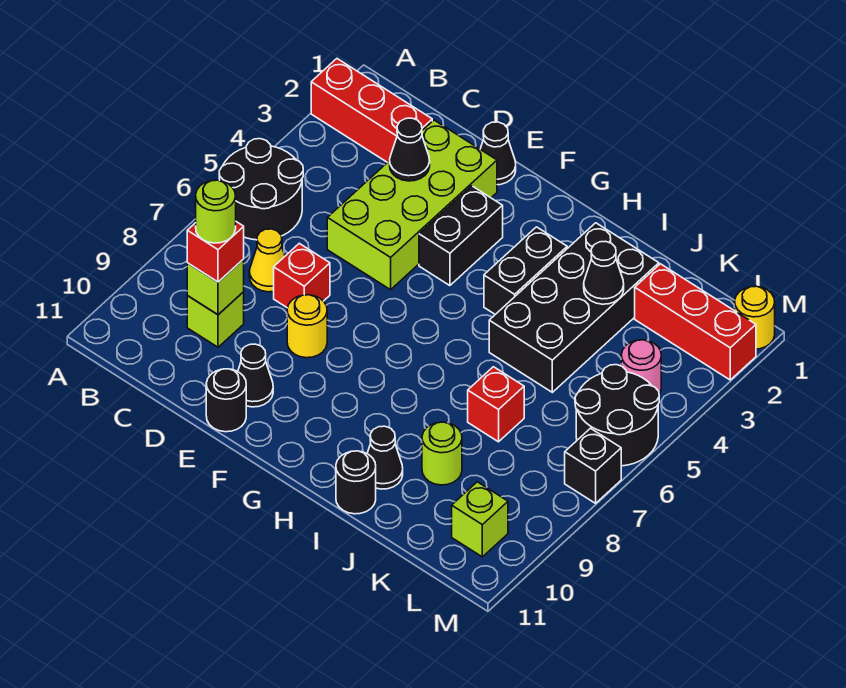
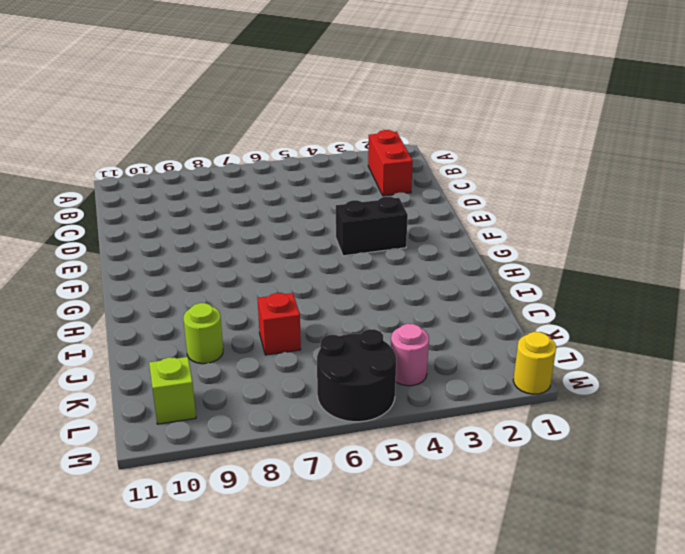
red 1x2 brick [368,130,413,196] -> red 1x3 brick [311,59,432,162]
none -> black 2x2 round brick [219,139,303,240]
none -> yellow 1x1 cone [249,229,285,292]
none -> lime 1x1 brick [187,292,244,347]

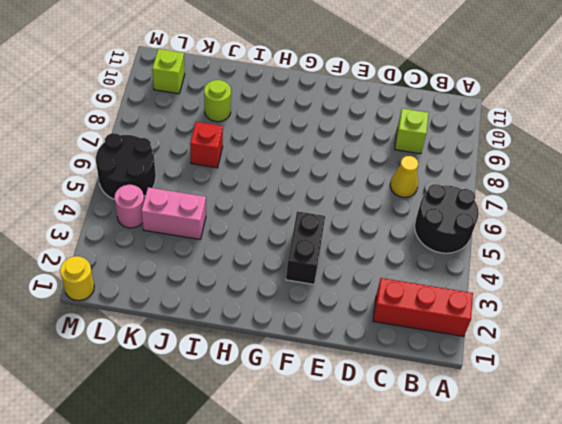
pink 1x2 brick [141,187,206,239] -> black 2x4 brick [489,223,659,392]
none -> lime 2x4 brick [327,120,497,290]
none -> red 1x1 brick [274,243,330,308]
none -> black 1x1 cone [481,122,516,185]

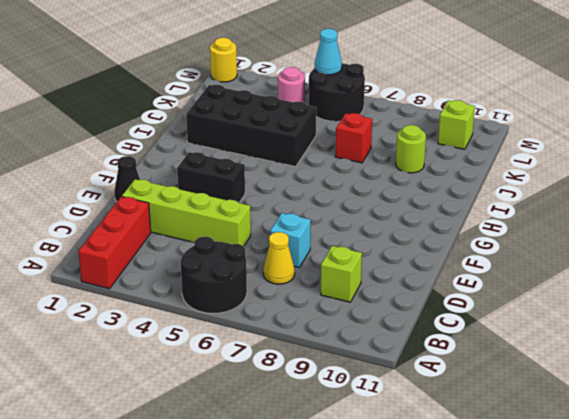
lime 1x4 brick [122,179,251,246] -> lime 2x4 brick [327,120,497,290]
cyan 1x1 brick [270,213,311,268] -> red 1x1 brick [274,243,330,308]
cyan 1x1 cone [315,29,342,75] -> none
none -> yellow 1x1 round brick [287,295,327,358]
none -> black 1x1 cone [238,344,273,407]
none -> black 1x1 round brick [206,369,246,432]

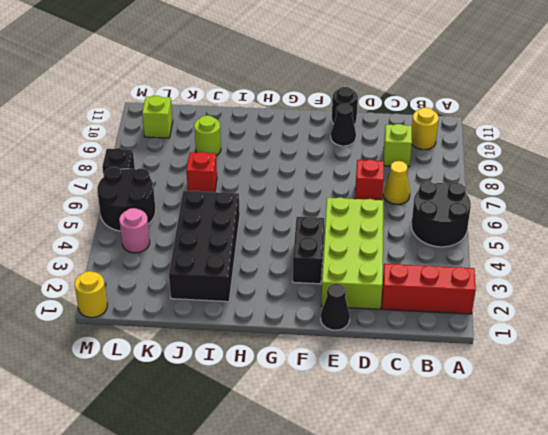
yellow 1x1 round brick [412,107,439,150] -> yellow 1x1 round brick moved to [287,295,327,358]
none -> black 1x2 brick [484,227,567,314]
none -> black 1x1 cone [367,426,403,489]
none -> black 1x1 round brick [336,451,376,514]

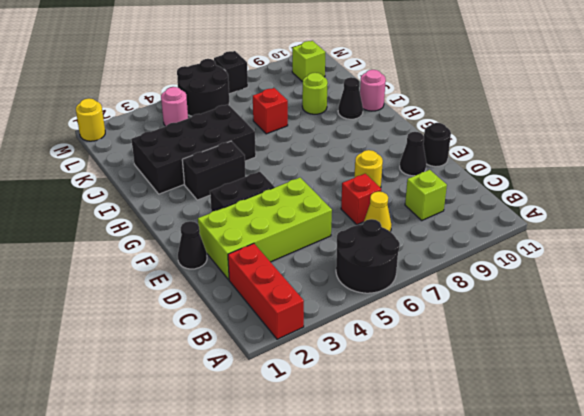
pink 1x1 round brick [360,70,386,111] -> black 1x1 round brick [336,451,376,514]
none -> red 1x3 brick [635,264,756,380]
none -> lime 1x1 brick [187,259,244,315]
none -> black 1x1 cone [390,118,430,181]

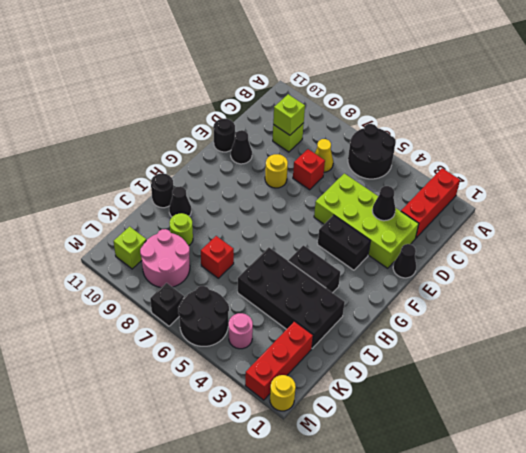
pink 2x2 round brick [140,229,190,288] -> none
none -> black 1x1 cone [584,241,624,304]
none -> red 1x1 brick [187,222,244,282]
none -> lime 1x1 round brick [196,180,236,243]

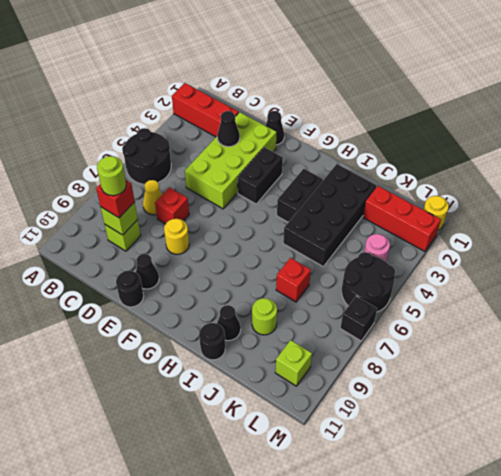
none -> black 1x1 cone [584,241,624,304]

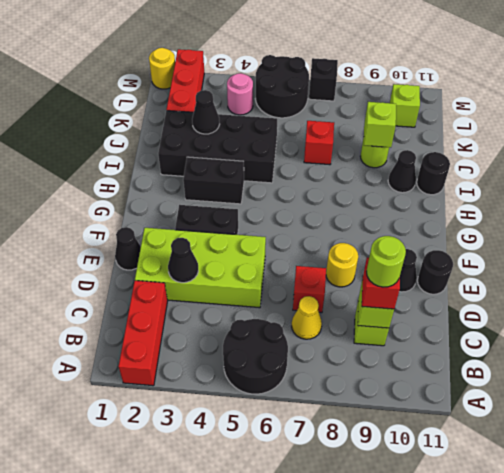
lime 1x1 brick [364,102,396,147] -> none

